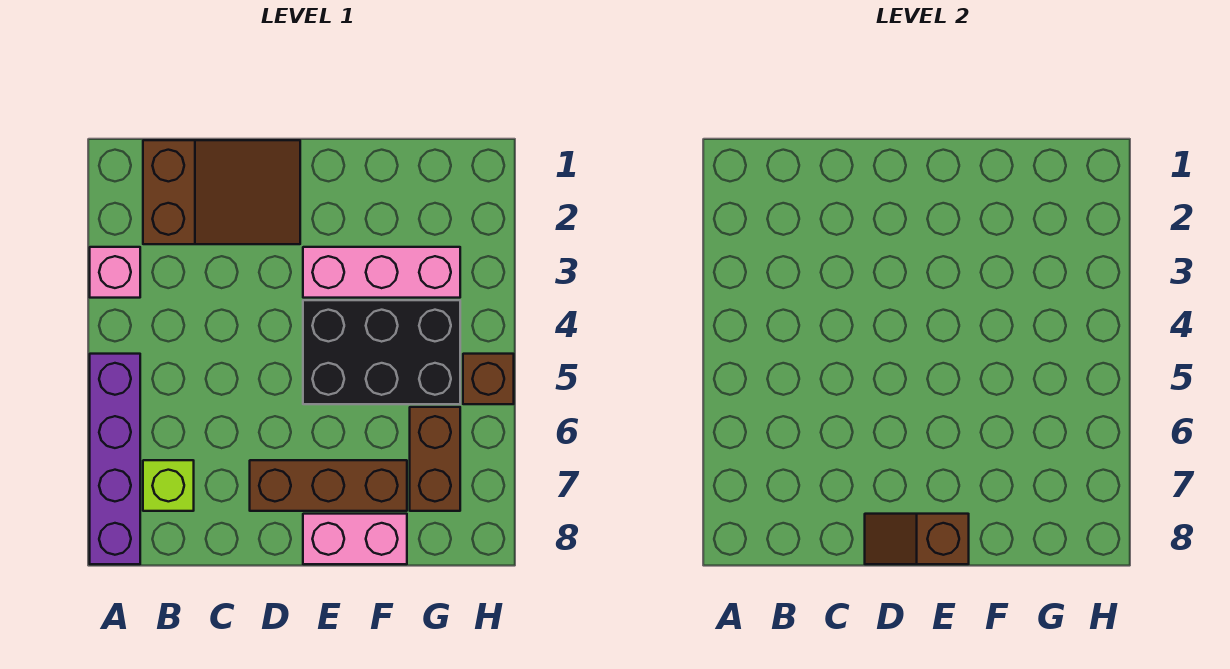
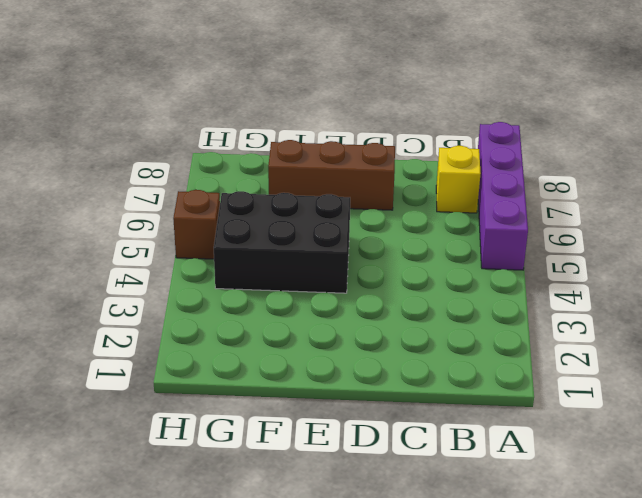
yellow 1x1 brick [436,146,481,213] -> lime 1x1 brick [143,460,194,511]
none -> pink 1x1 brick [90,247,140,298]
none -> brown 2x3 slope [143,140,300,244]

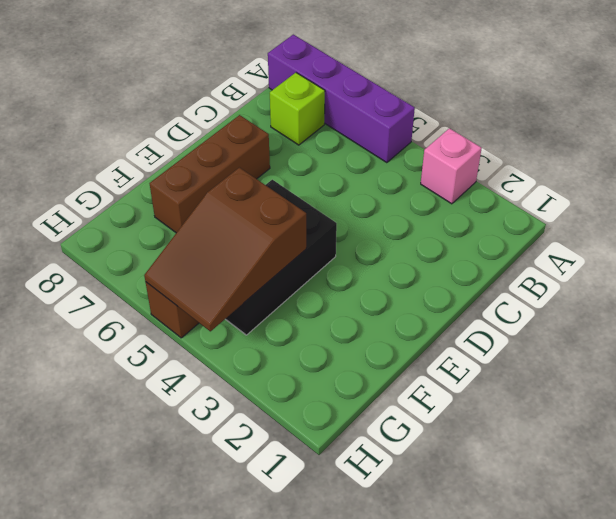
brown 2x3 slope [144,167,306,331] -> brown 2x3 slope moved to [143,140,300,244]
none -> pink 1x3 brick [303,247,460,298]
none -> pink 1x2 brick [303,514,407,564]

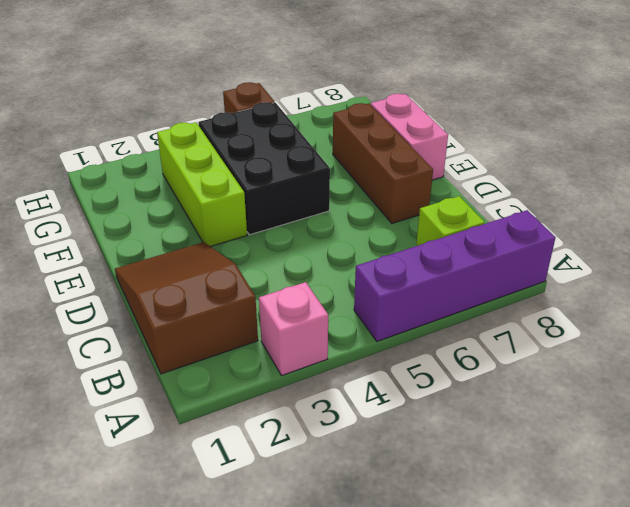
lime 1x3 brick [157,122,247,247] -> pink 1x3 brick [303,247,460,298]
none -> brown 1x2 brick [410,407,460,511]
none -> brown 1x2 slope [865,514,969,564]

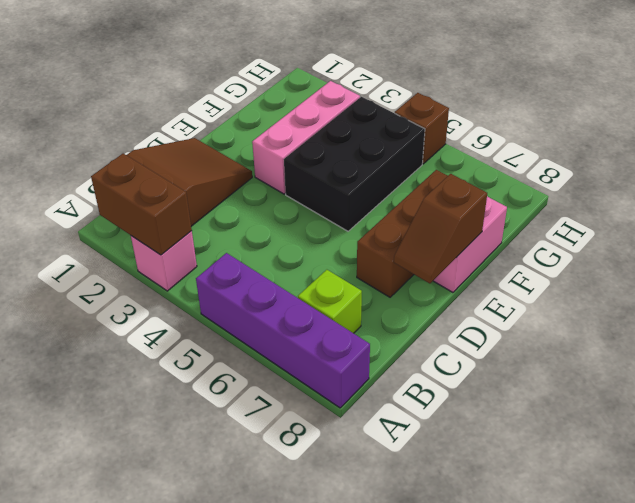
brown 1x2 brick [91,154,192,255] -> brown 1x2 brick moved to [410,407,460,511]

